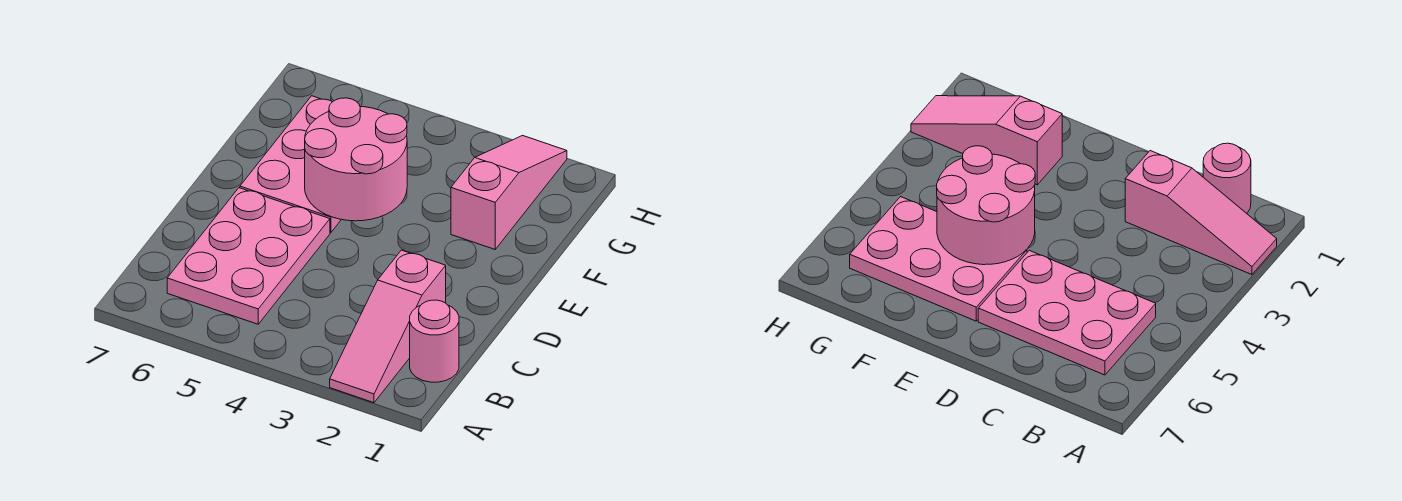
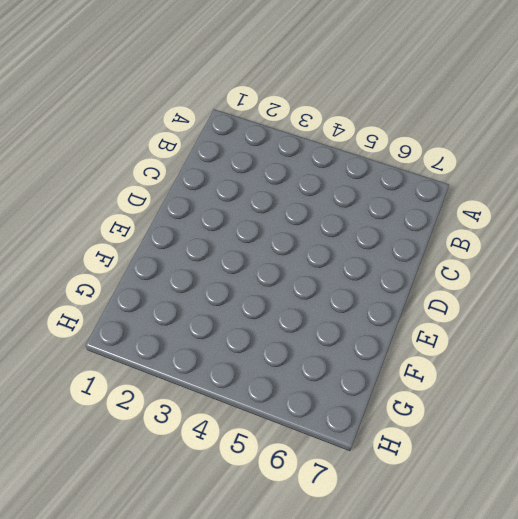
none -> pink 1x3 slope [330,250,446,403]
none -> pink 1x1 round brick [410,300,459,382]

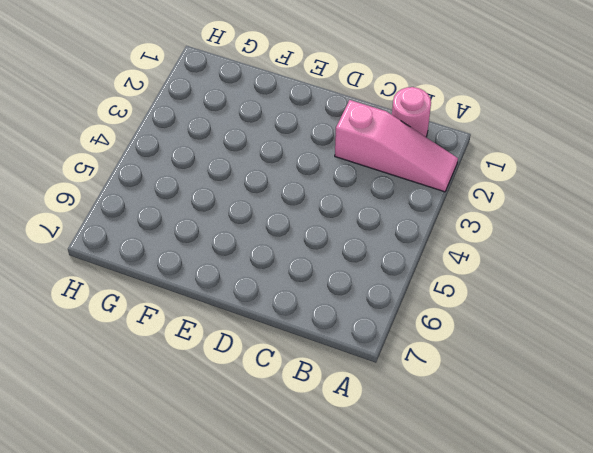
none -> pink 2x3 plate [167,188,330,324]
none -> pink 2x3 plate [240,96,341,232]

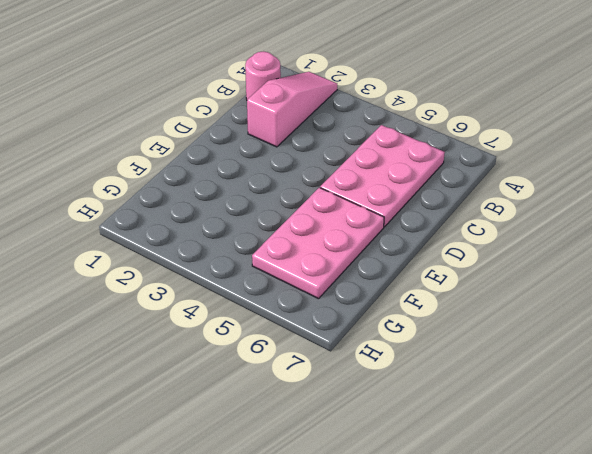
none -> pink 1x3 slope [451,136,567,249]
none -> pink 2x2 round brick [305,98,407,221]

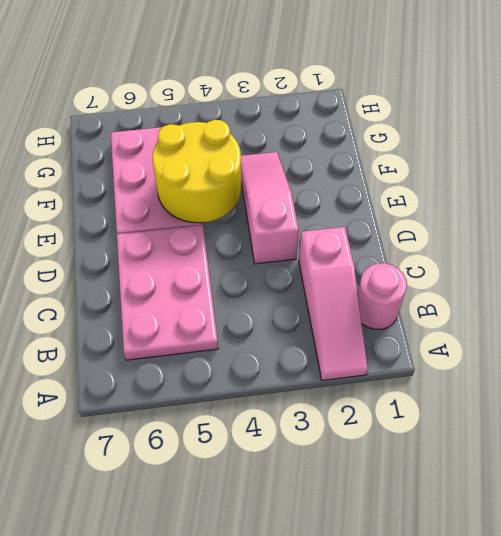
pink 1x3 slope [241,152,299,264] -> pink 1x3 slope moved to [451,136,567,249]
yellow 2x2 round brick [153,120,241,223] -> pink 2x2 round brick [305,98,407,221]

